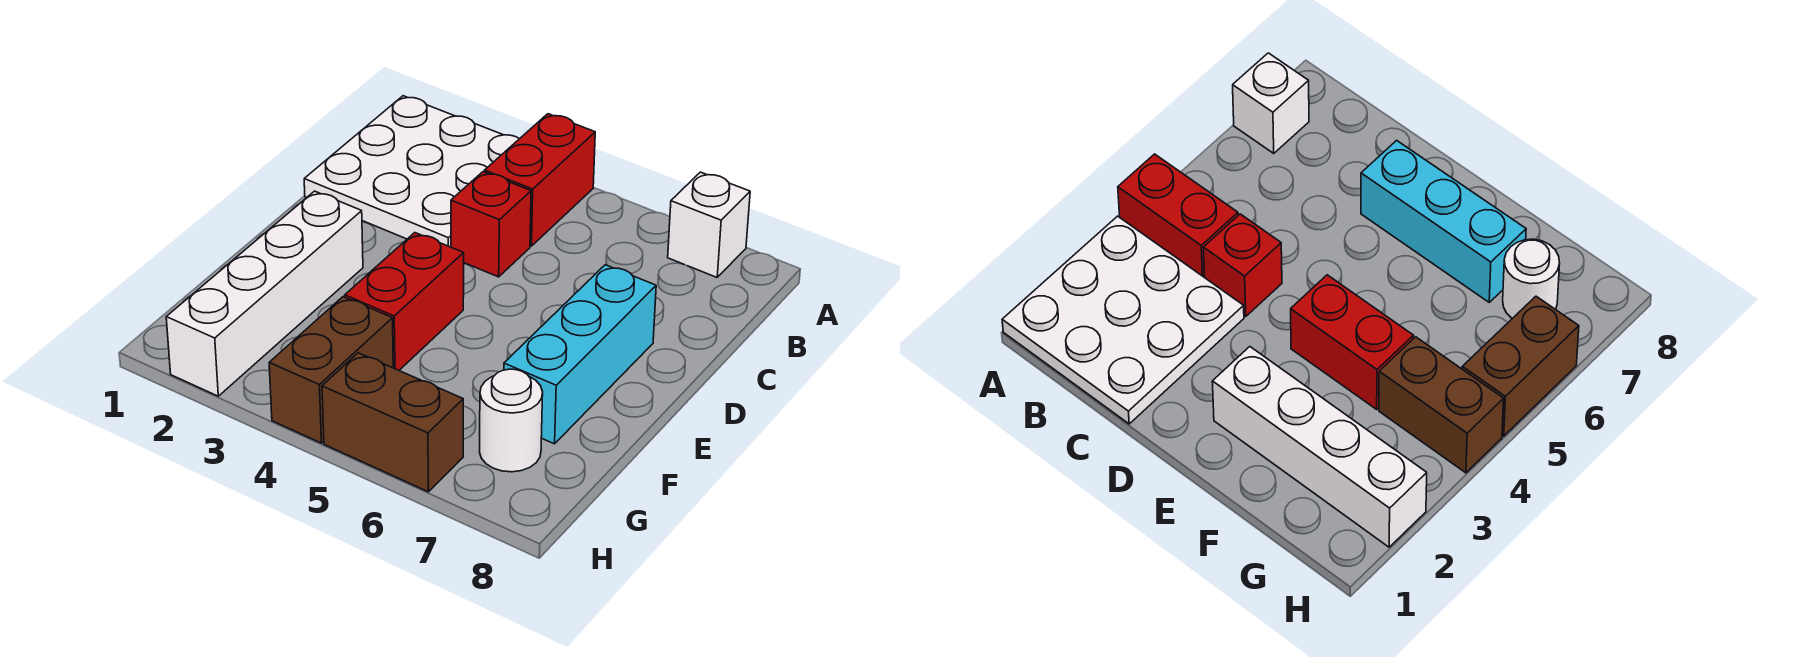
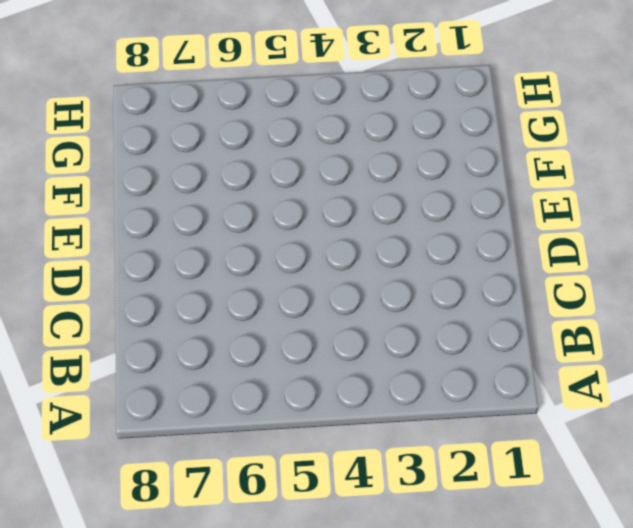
none -> white 3x3 plate [304,96,519,247]
none -> red 1x2 brick [484,114,595,246]

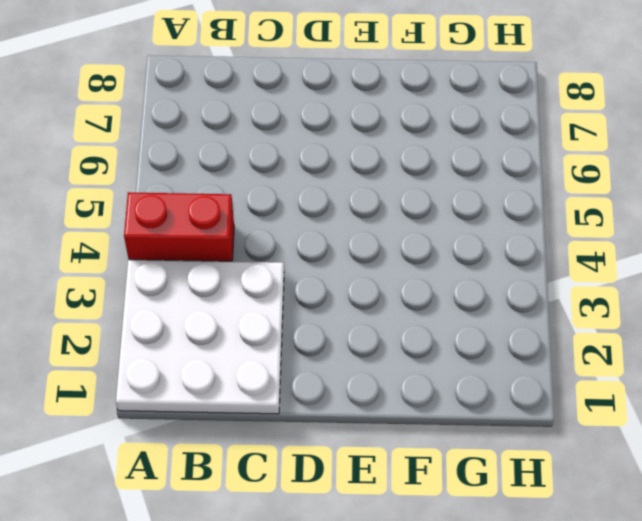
none -> white 1x1 brick [668,172,750,277]
none -> red 1x1 brick [451,172,531,277]

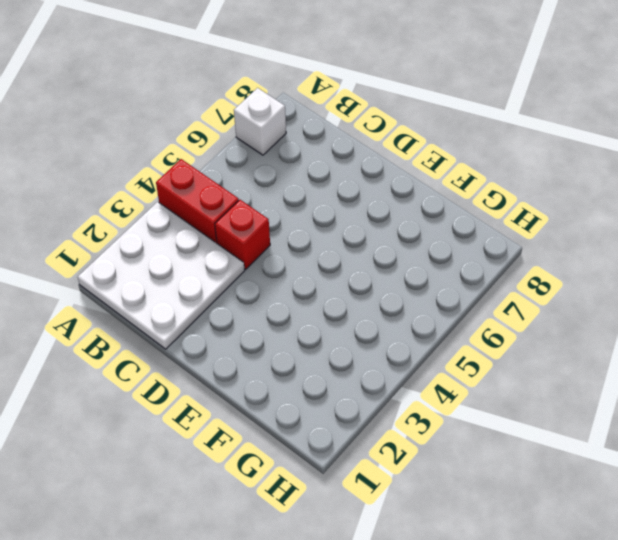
none -> cyan 1x3 brick [504,265,656,444]
none -> white 1x4 brick [166,191,363,396]

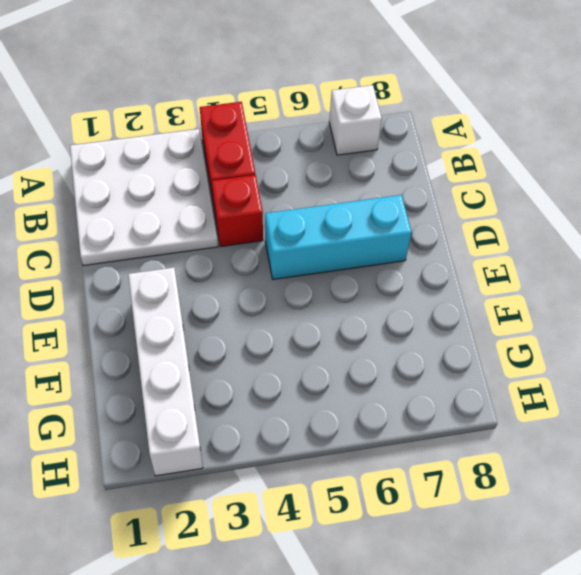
cyan 1x3 brick [265,195,412,279] -> cyan 1x3 brick turned to [504,265,656,444]
none -> red 1x2 brick [345,233,464,370]
none -> brown 1x2 brick [269,297,393,443]

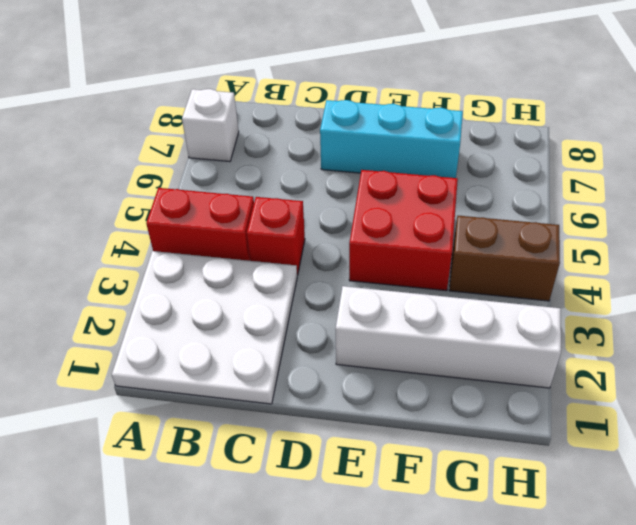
red 2x2 brick [349,170,458,291] -> red 1x2 brick [345,233,464,370]
none -> white 1x1 round brick [480,369,543,472]
none -> brown 1x2 brick [322,353,463,492]

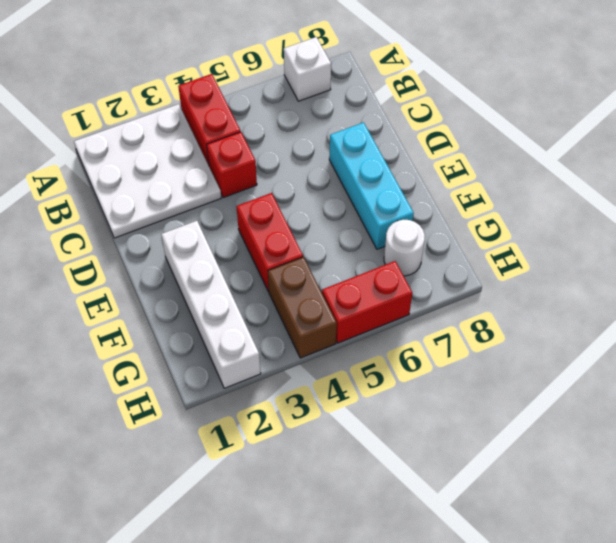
red 1x2 brick [322,261,412,343] -> brown 1x2 brick [322,353,463,492]

